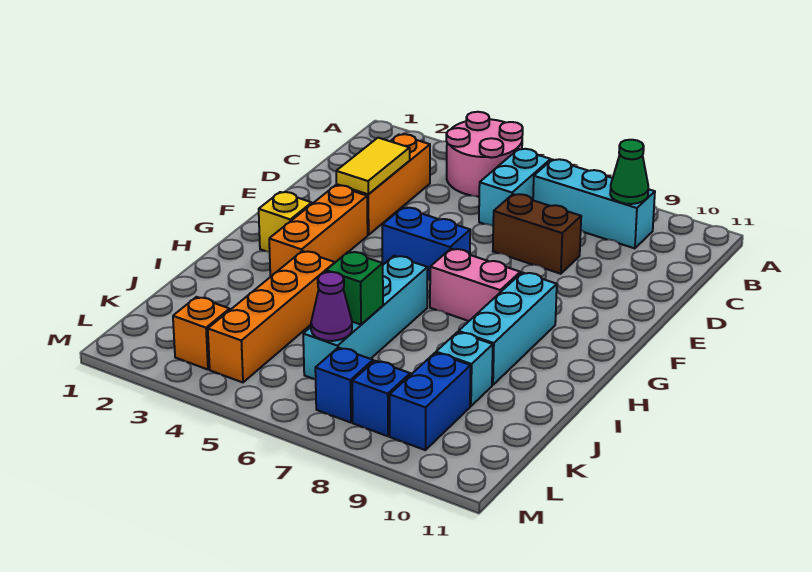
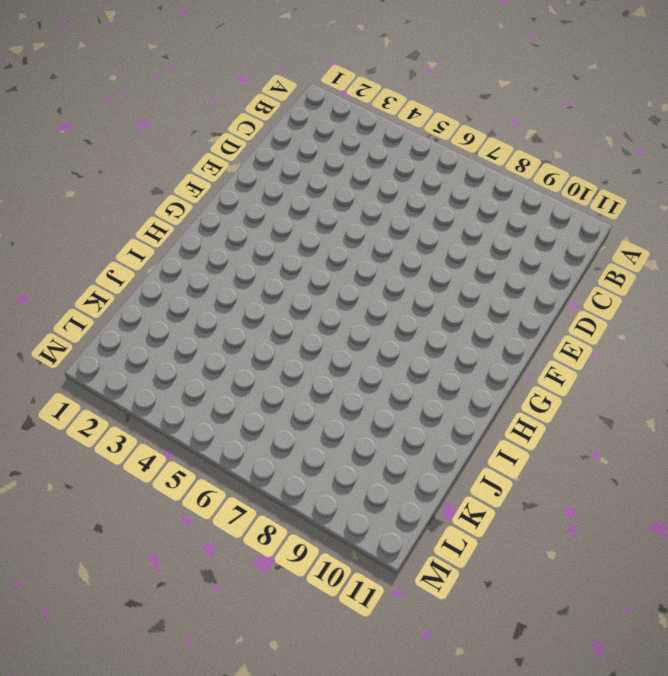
none -> pink 2x2 round brick [446,112,523,196]
none -> cyan 1x2 brick [479,149,551,226]
none -> cyan 1x3 brick [533,159,655,248]

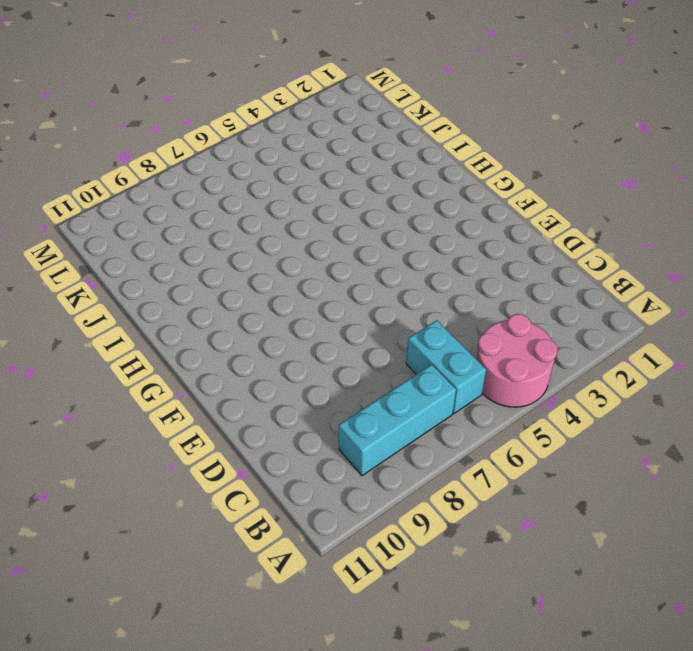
none -> orange 1x3 brick [336,134,430,235]
none -> brown 1x2 brick [493,194,581,274]
none -> orange 1x3 brick [269,185,368,277]

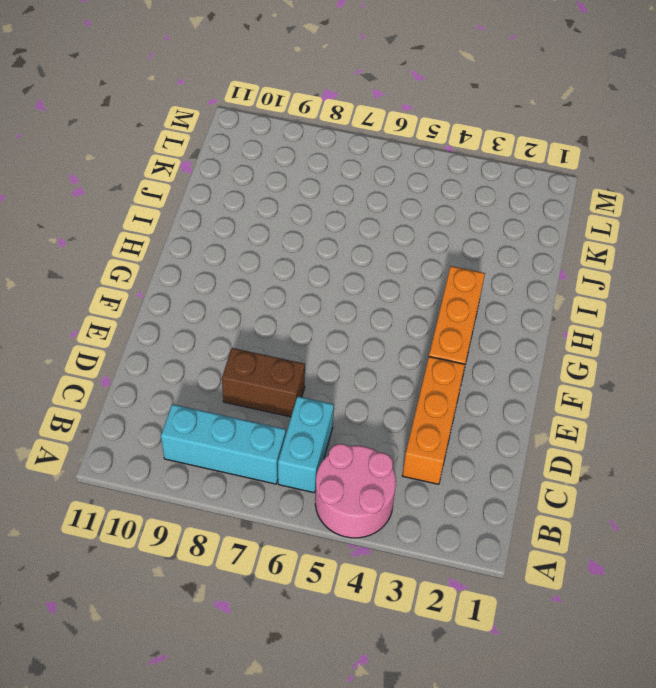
none -> blue 1x2 brick [382,208,470,280]
none -> yellow 1x1 brick [259,192,312,252]
none -> pink 1x2 brick [430,249,520,321]

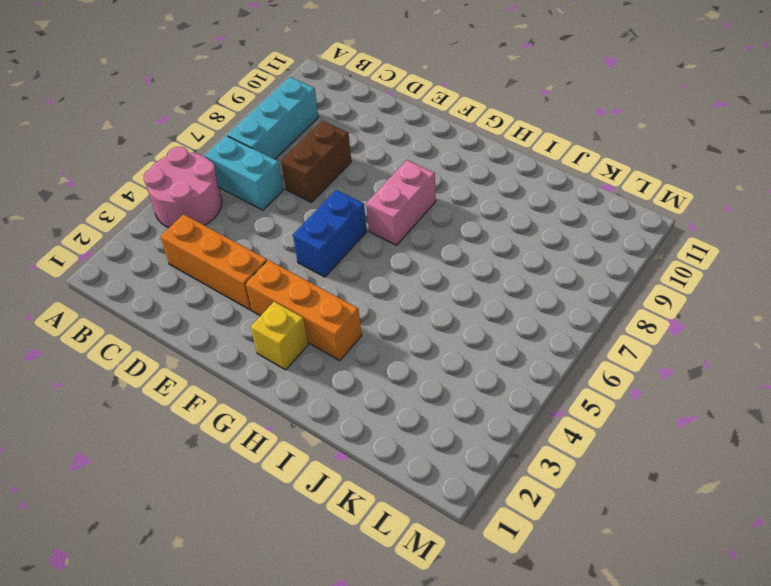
none -> cyan 1x3 brick [459,272,557,385]
none -> cyan 1x4 brick [303,256,428,379]
none -> orange 1x4 brick [208,251,335,382]

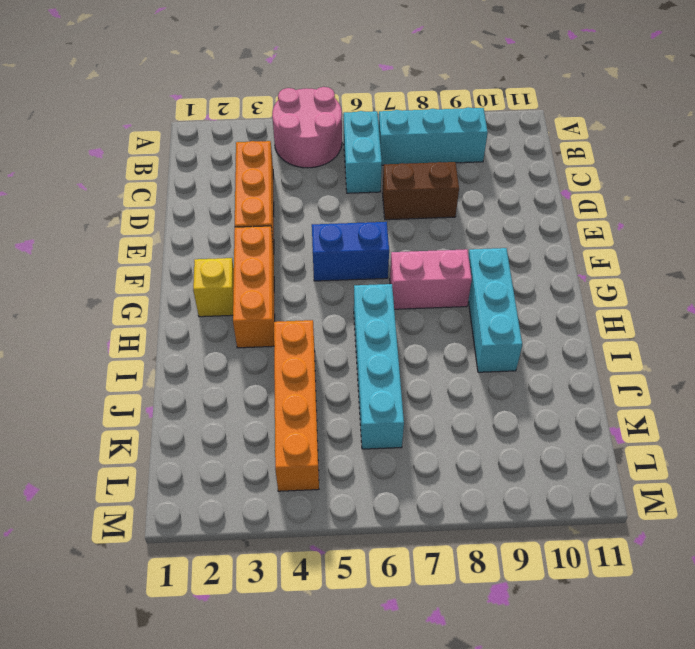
none -> cyan 1x1 brick [436,332,493,406]
none -> blue 1x2 brick [390,353,471,450]
none -> orange 1x1 brick [173,297,230,369]

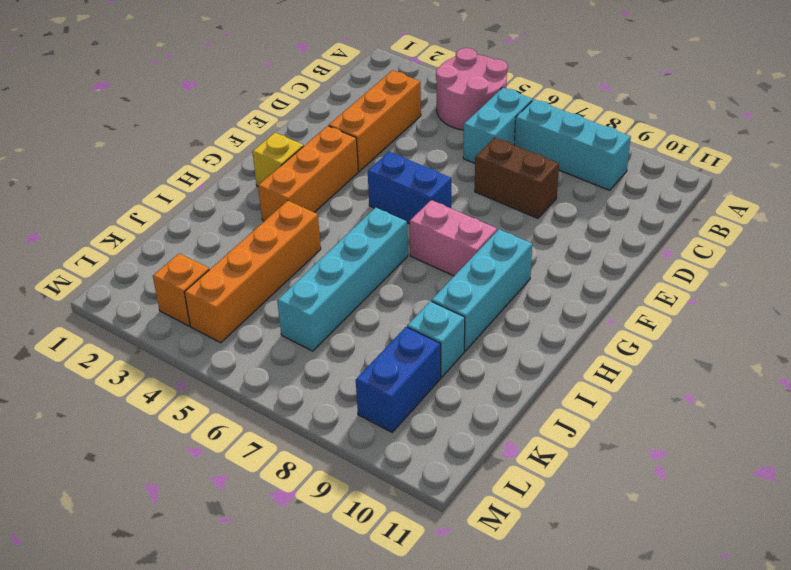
none -> blue 1x1 brick [315,347,373,423]
none -> blue 1x1 brick [352,361,410,436]
none -> green 1x1 cone [610,140,648,204]

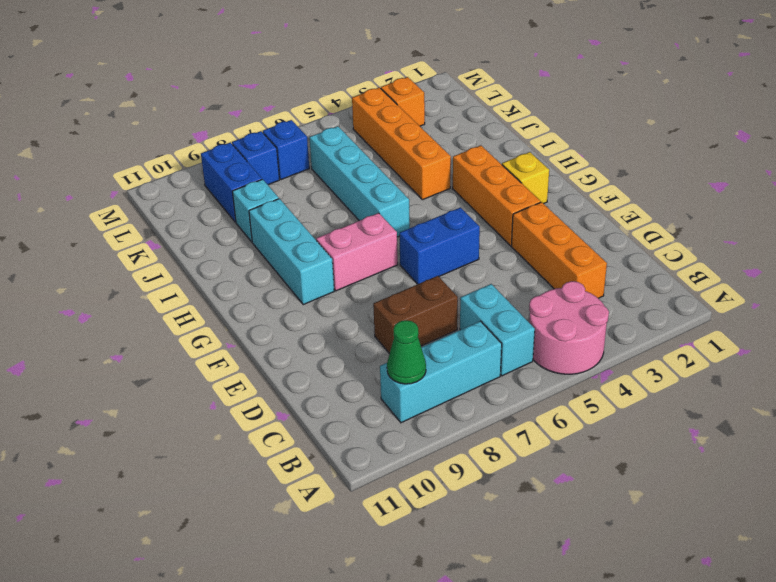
none -> yellow 1x2 tile [336,138,410,194]
none -> green 1x1 brick [326,252,383,325]
none -> purple 1x1 cone [311,272,352,341]

